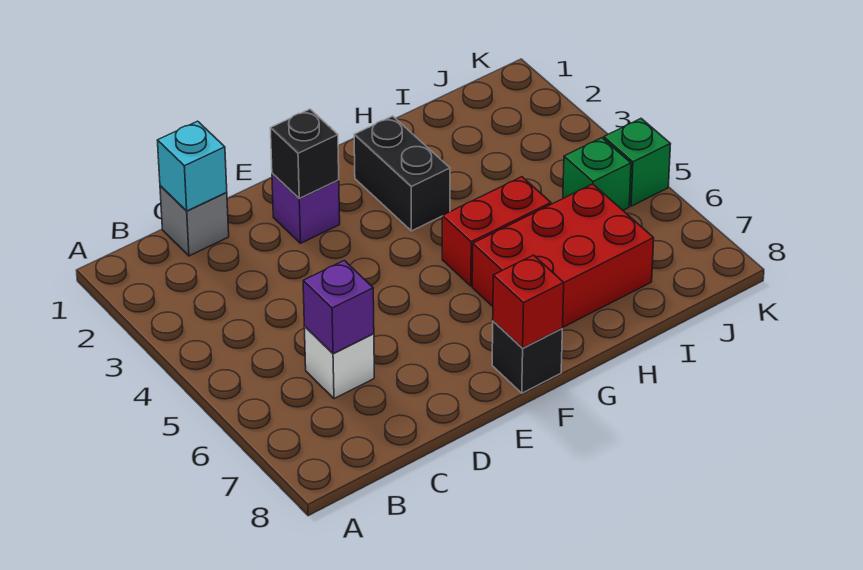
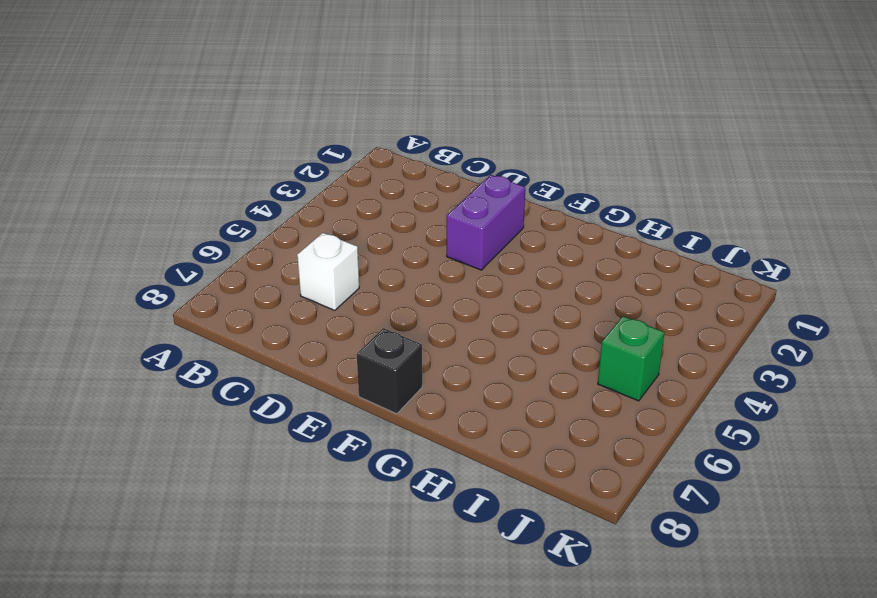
purple 1x2 brick [447,175,525,270] -> purple 1x1 brick [272,173,340,243]
none -> grey 1x1 brick [160,186,229,256]
none -> black 1x2 brick [354,116,450,231]
none -> red 1x2 brick [442,177,551,286]

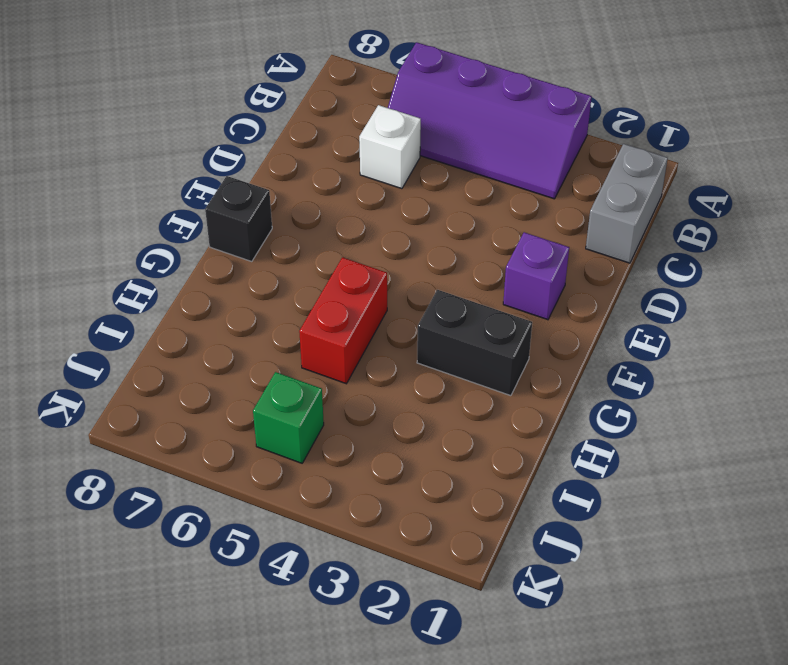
purple 2x4 slope [388,42,592,199] -> none
grey 1x2 brick [586,144,668,263] -> grey 1x1 brick [160,186,229,256]
none -> red 2x3 brick [472,184,654,327]
none -> green 1x1 brick [604,119,670,206]
none -> cyan 1x1 brick [157,121,227,211]

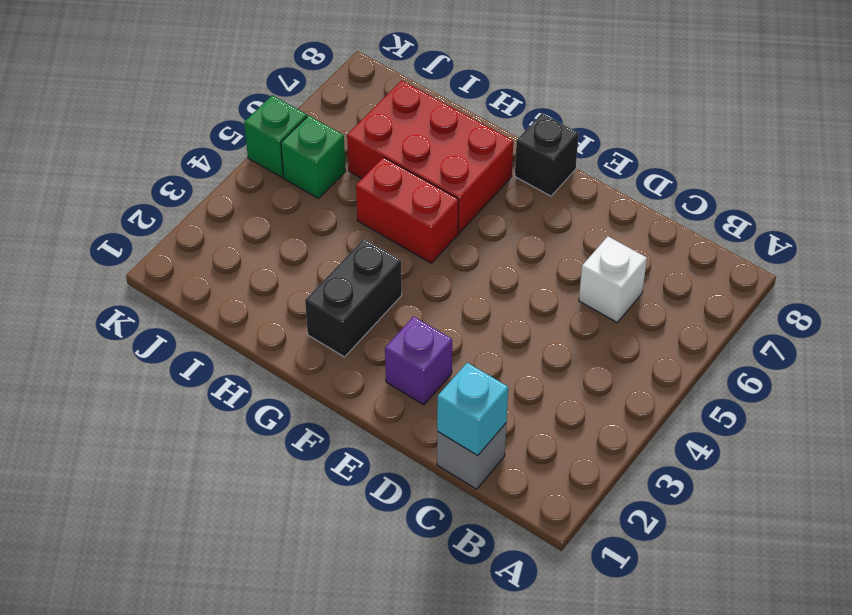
none -> purple 1x1 brick [303,261,374,354]
none -> black 1x1 brick [270,109,339,198]
none -> red 1x1 brick [493,255,564,348]

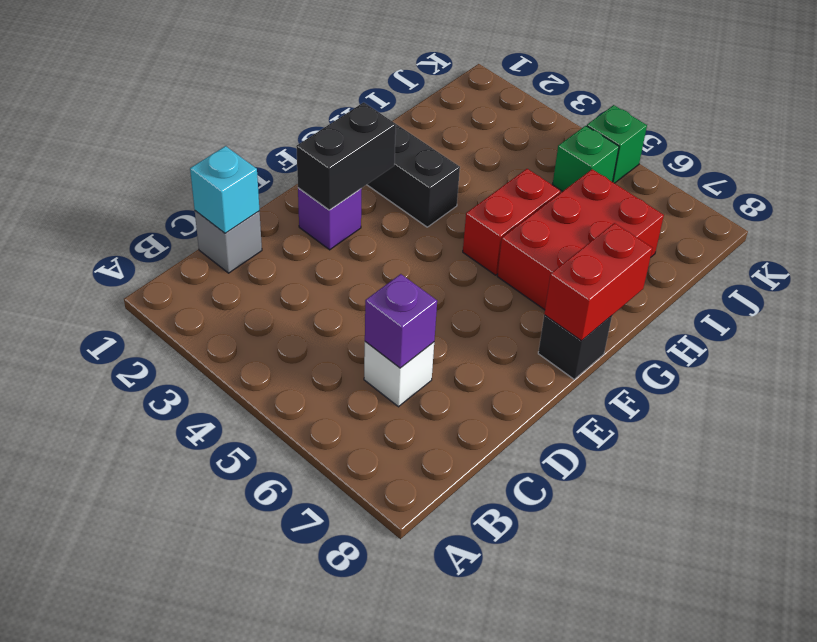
black 1x2 brick [296,102,396,210] -> black 1x1 brick [270,109,339,198]
red 1x2 brick [544,223,652,341] -> red 1x1 brick [493,255,564,348]

